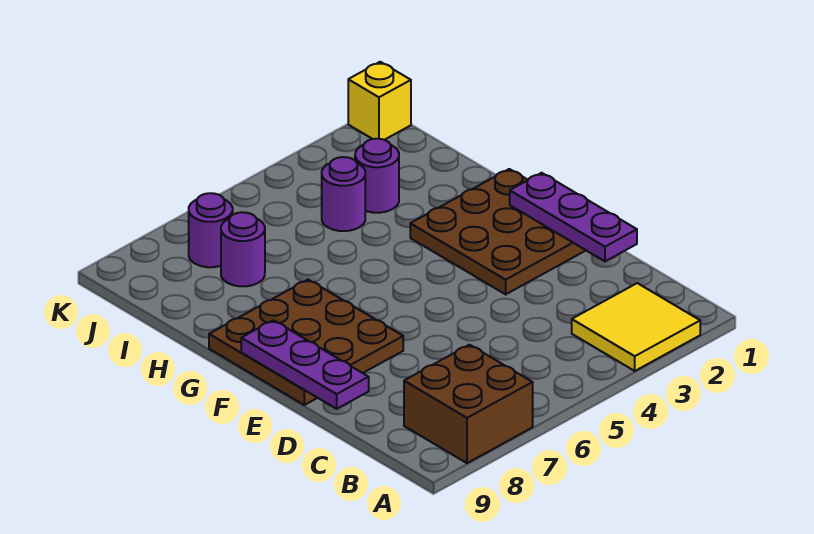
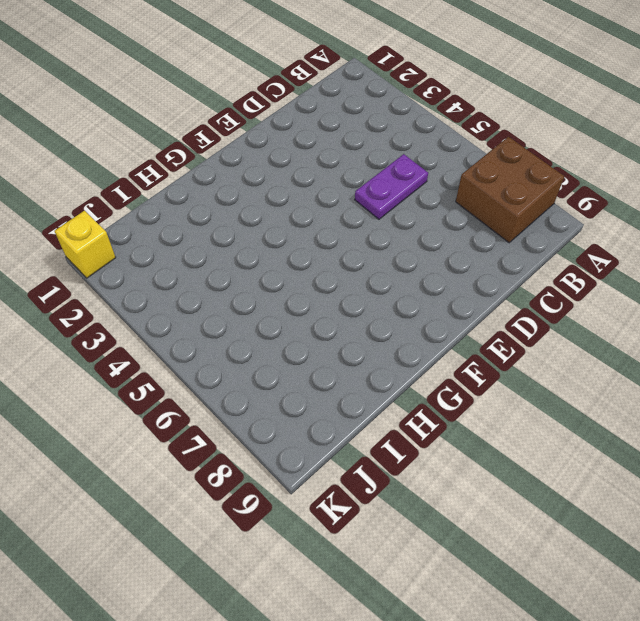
purple 1x2 plate [355,154,428,219] -> none
none -> yellow 2x2 tile [572,283,700,371]
none -> brown 3x3 plate [410,169,586,294]

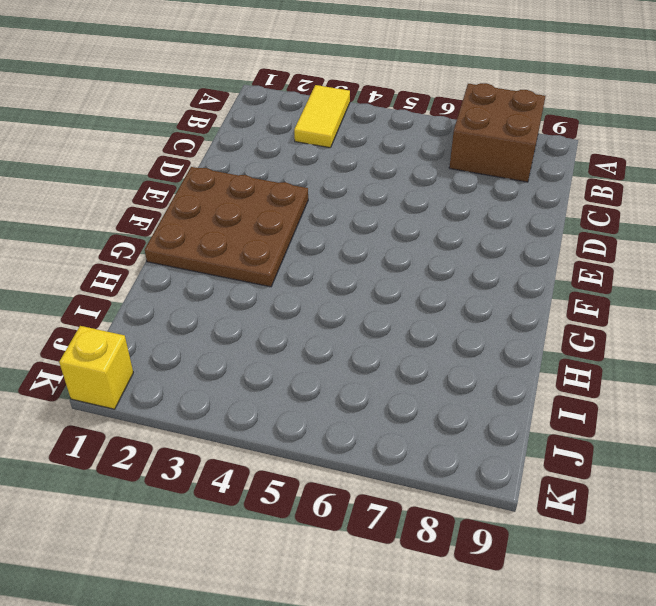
yellow 1x2 tile [294,85,350,148] -> yellow 2x2 tile [572,283,700,371]
none -> brown 3x3 plate [209,280,403,405]
none -> purple 1x1 round brick [355,139,399,213]

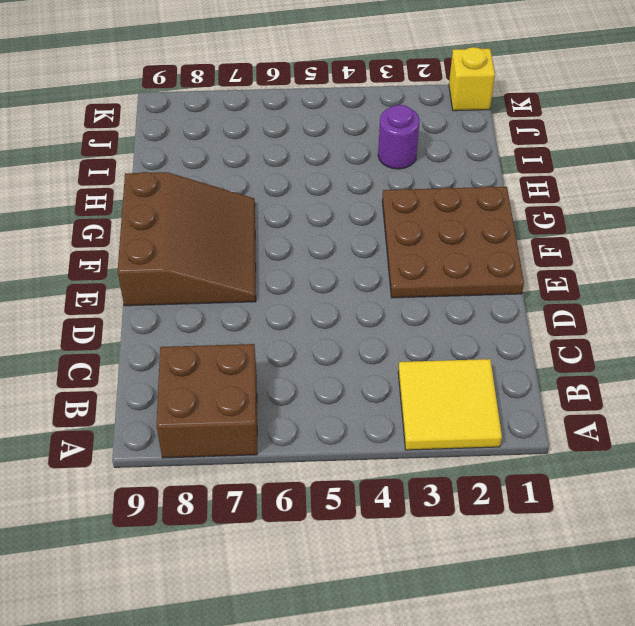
brown 3x3 slope [118,172,256,306] -> brown 3x3 plate [209,280,403,405]
none -> purple 1x1 round brick [322,157,365,231]
none -> purple 1x1 round brick [221,212,265,286]

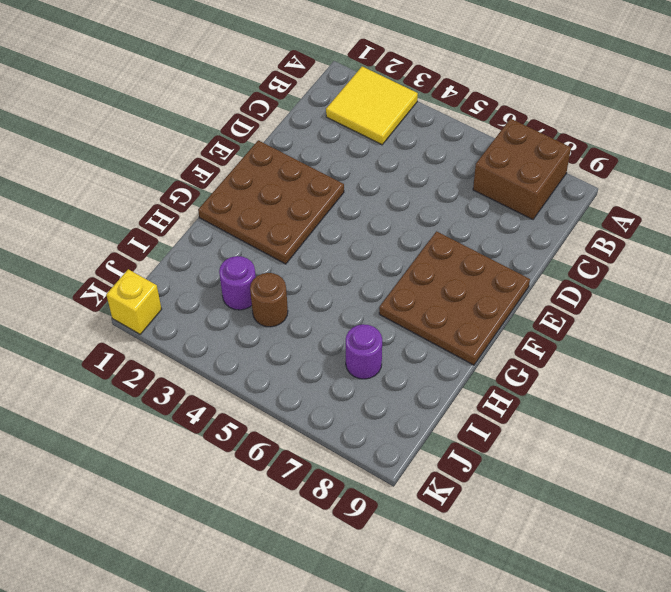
brown 1x1 round brick [250,273,288,327] -> purple 1x1 round brick [322,157,365,231]
none -> purple 1x1 round brick [189,193,233,267]
none -> purple 1x3 plate [510,173,637,261]

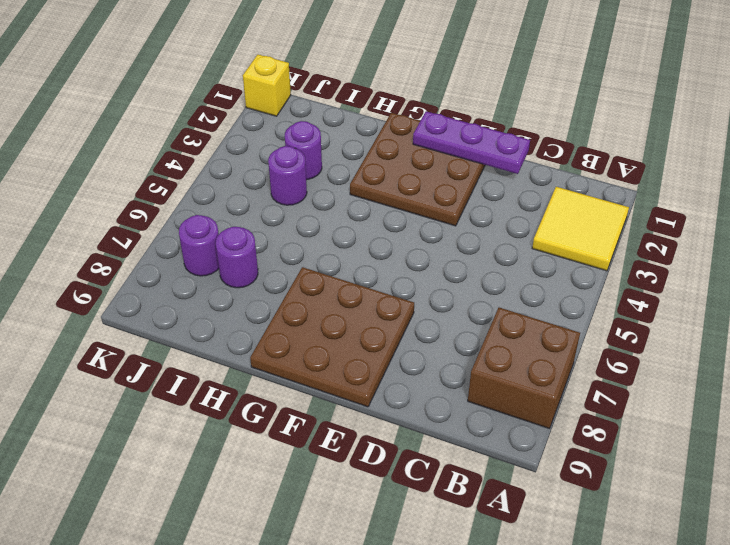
none -> purple 1x3 plate [241,320,369,409]

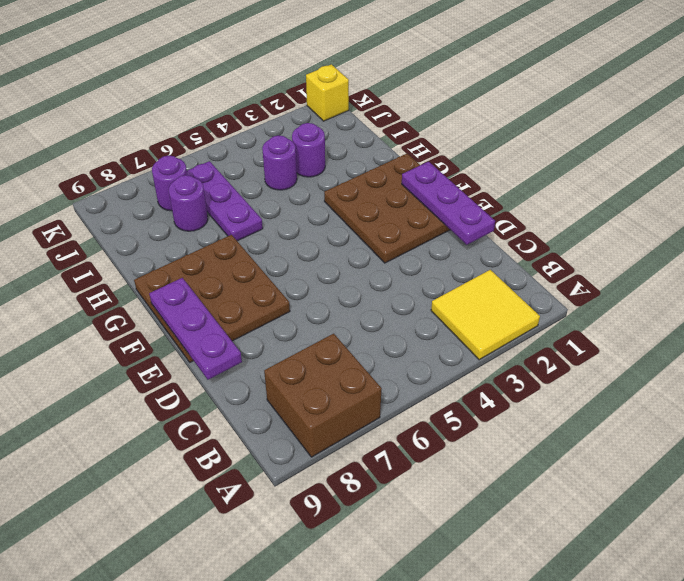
purple 1x3 plate [187,161,263,241] -> none

